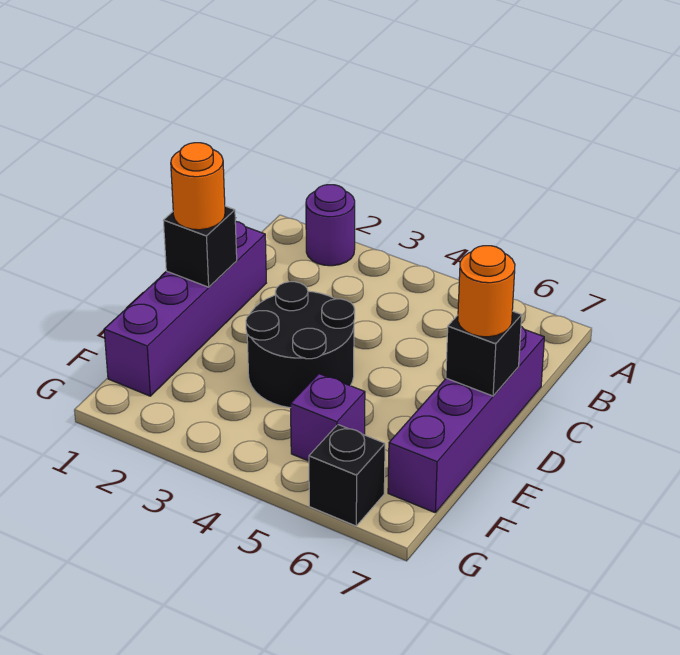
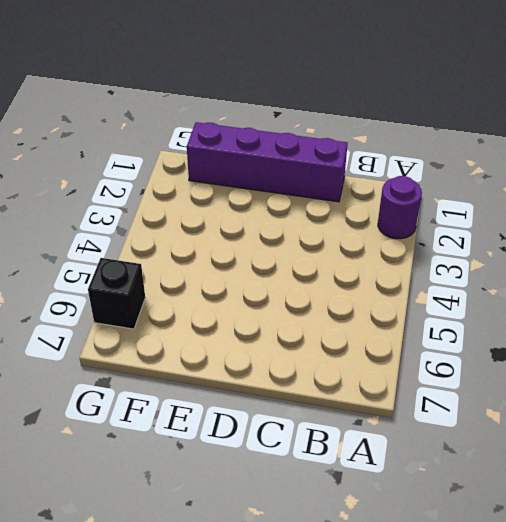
none -> purple 1x4 brick [388,327,544,512]
none -> black 2x2 round brick [246,282,355,408]

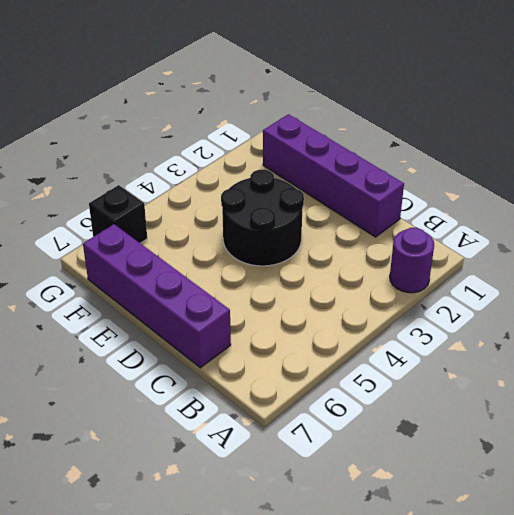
none -> purple 1x1 brick [290,374,365,461]
none -> black 1x1 brick [163,206,237,287]

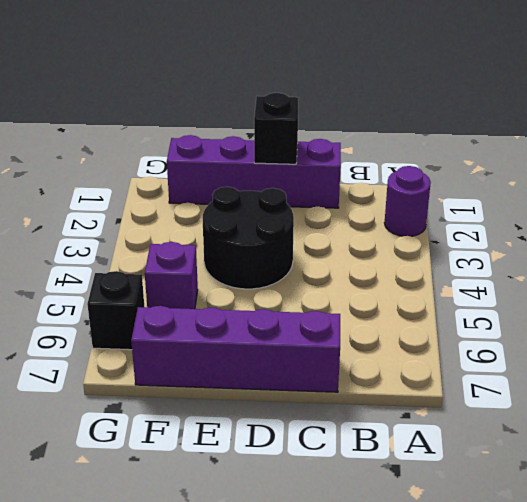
none -> black 1x1 brick [446,311,522,396]
none -> orange 1x1 round brick [171,143,225,230]

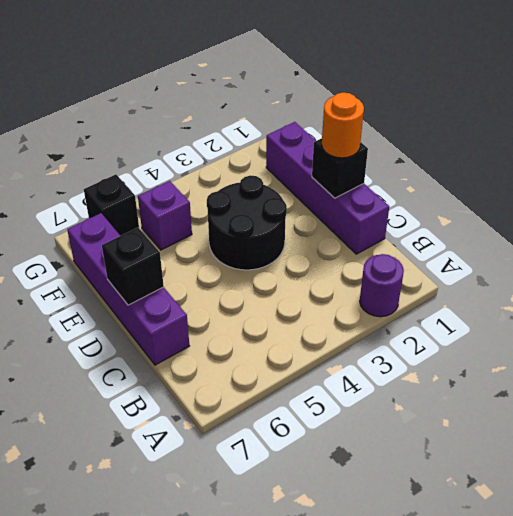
none -> orange 1x1 round brick [458,246,515,337]

